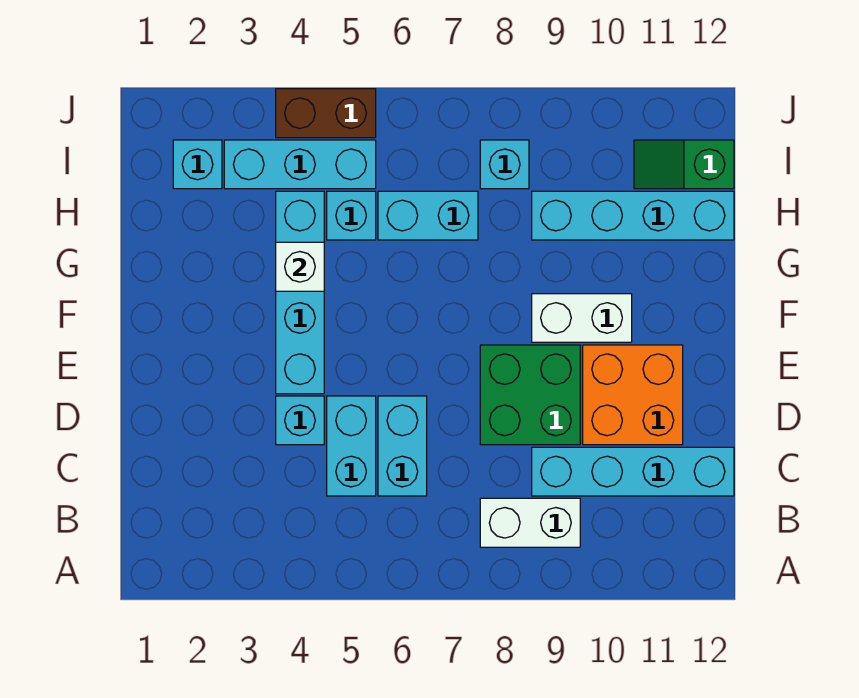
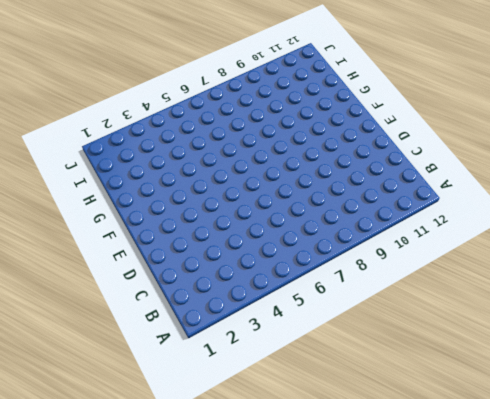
none -> white 1x2 brick [480,498,580,547]
none -> cyan 1x2 brick [327,396,376,496]
none -> cyan 1x2 brick [378,396,427,496]

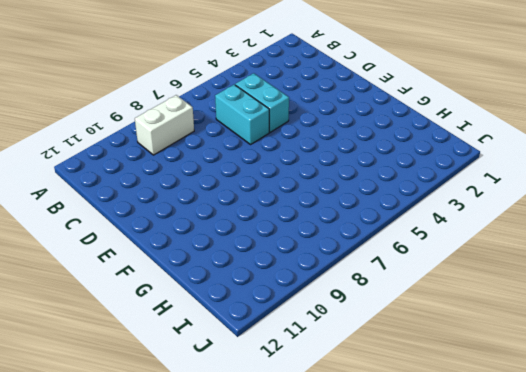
none -> cyan 1x4 brick [532,447,734,496]
none -> cyan 1x1 brick [276,396,324,445]
none -> green 2x2 brick [480,345,580,445]

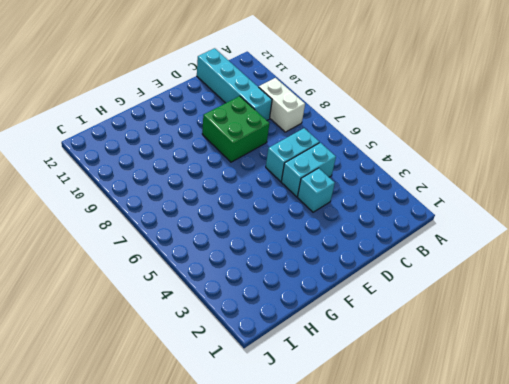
none -> orange 2x2 brick [583,345,683,445]
none -> cyan 1x4 brick [276,191,324,394]
none -> white 1x2 brick [532,294,632,342]

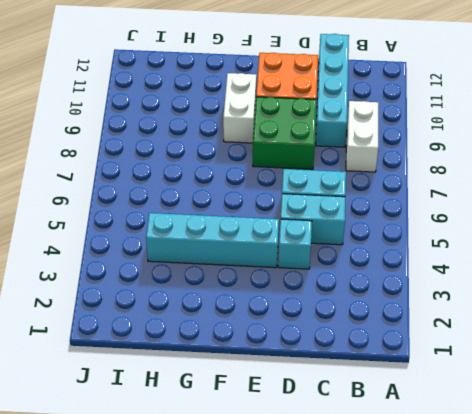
none -> cyan 1x1 brick [327,191,376,240]
none -> cyan 1x2 brick [378,191,478,240]
none -> cyan 1x4 brick [532,191,734,240]

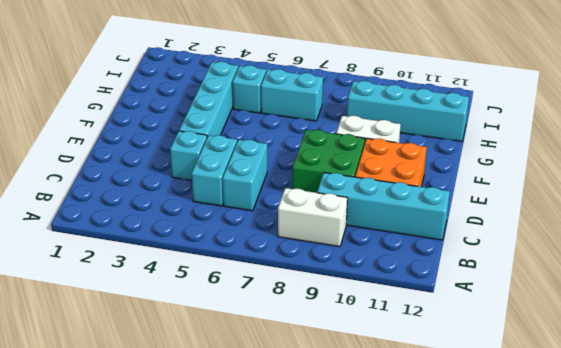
none -> cyan 1x1 brick [173,140,222,189]
none -> cyan 1x3 brick [224,140,376,189]
none -> cyan 1x1 brick [480,140,529,189]

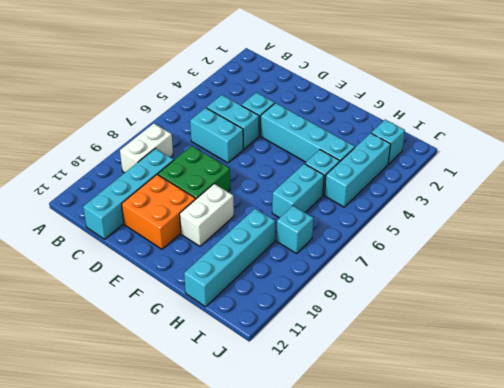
none -> green 1x2 slope [634,140,734,189]
none -> brown 1x2 brick [276,89,376,138]
none -> white 1x1 brick [276,242,324,291]

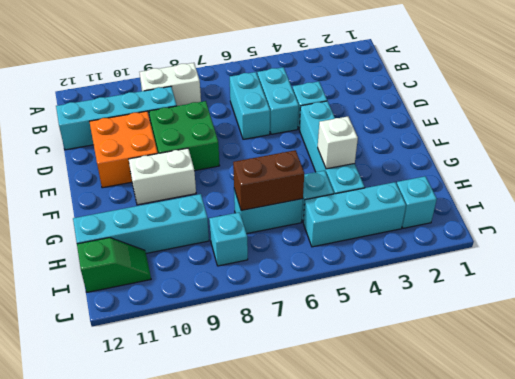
brown 1x2 brick [233,150,304,211] -> brown 1x2 brick moved to [276,89,376,138]

